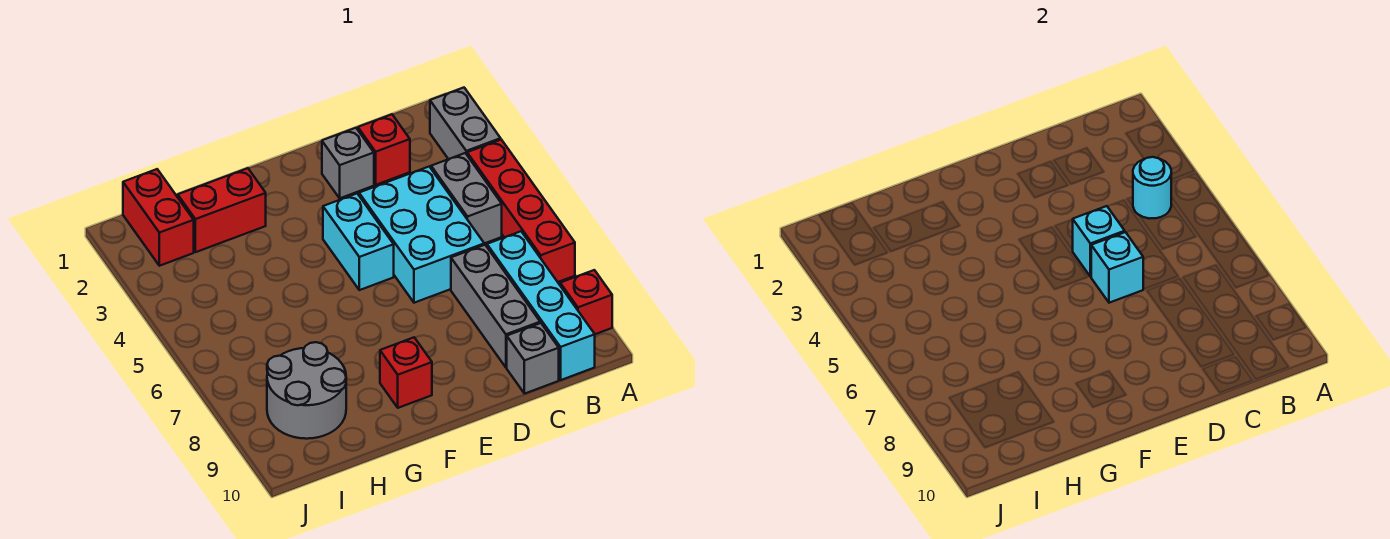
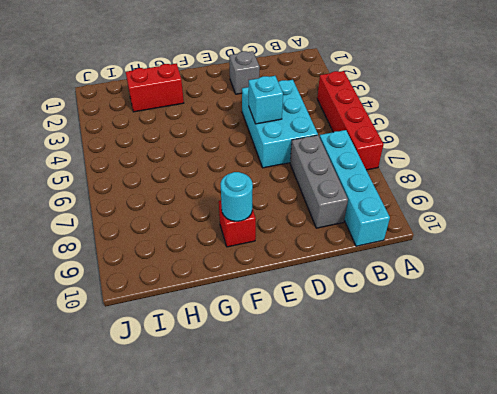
cyan 1x1 round brick [220,172,253,221] -> cyan 1x1 round brick moved to [1133,157,1171,219]
none -> grey 1x2 brick [430,88,501,159]
none -> red 1x1 brick [560,270,612,334]
none -> grey 1x2 brick [431,153,502,244]

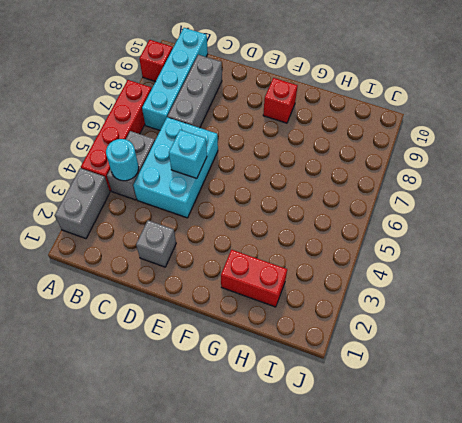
none -> red 1x1 brick [358,114,410,185]
none -> grey 1x1 brick [507,323,559,394]
none -> cyan 1x2 brick [323,194,394,290]

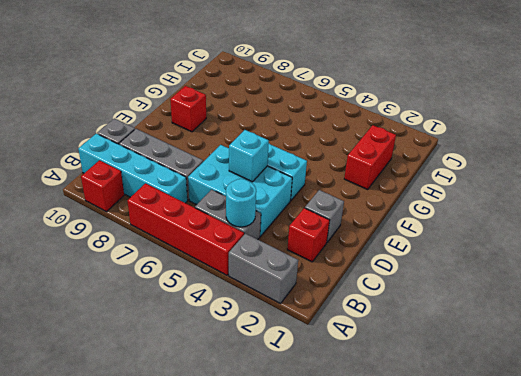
none -> grey 2x2 round brick [267,342,346,439]
none -> red 1x2 brick [123,169,194,266]
none -> cyan 1x1 brick [1091,232,1143,303]

